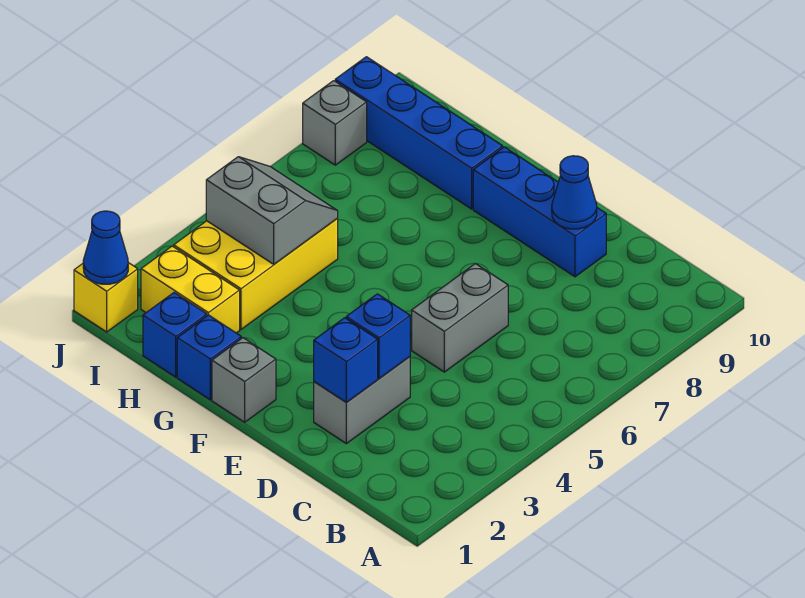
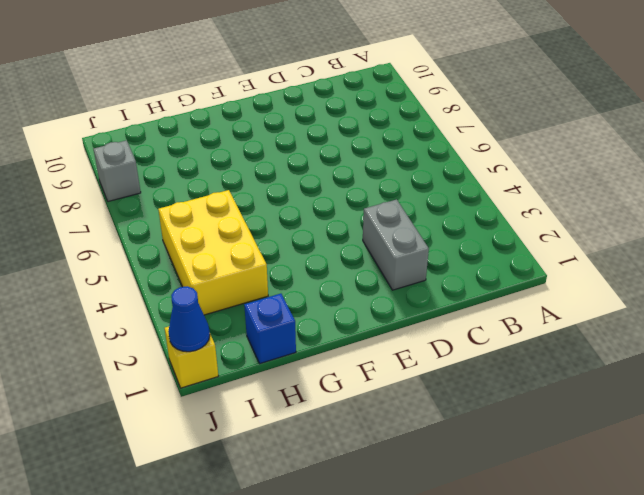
none -> grey 1x2 brick [412,264,508,372]
none -> blue 1x3 brick [473,147,606,277]
none -> grey 1x1 brick [212,338,276,422]

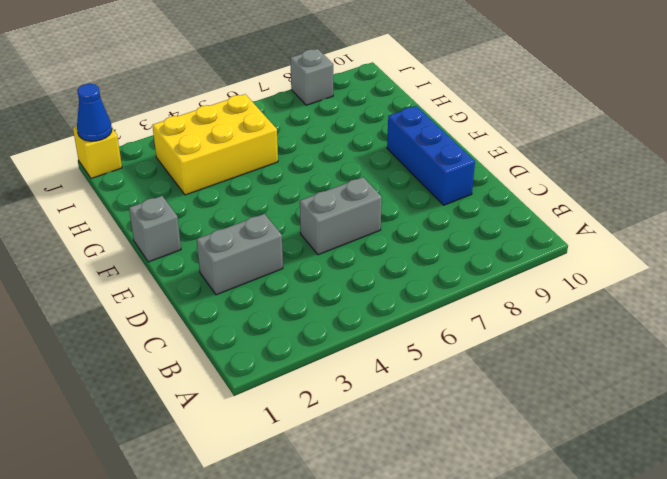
none -> blue 1x1 brick [177,315,241,400]
none -> blue 1x4 brick [335,57,503,209]
none -> blue 1x1 brick [143,293,207,377]

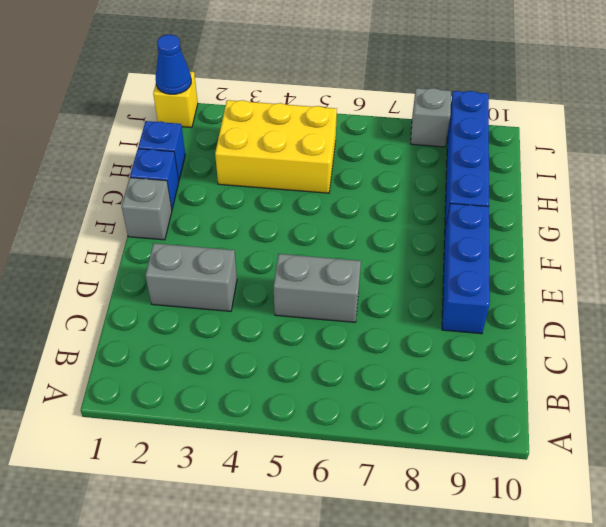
none -> yellow 1x2 brick [141,246,240,333]
none -> blue 1x1 brick [314,318,378,402]
none -> blue 1x1 brick [346,294,410,378]

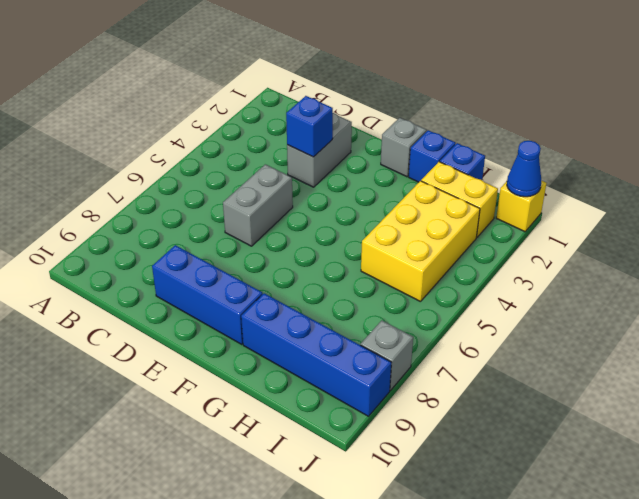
none -> blue 1x1 brick [314,318,378,402]
none -> blue 1x1 cone [552,156,597,229]
none -> grey 2x2 slope [206,157,338,264]

